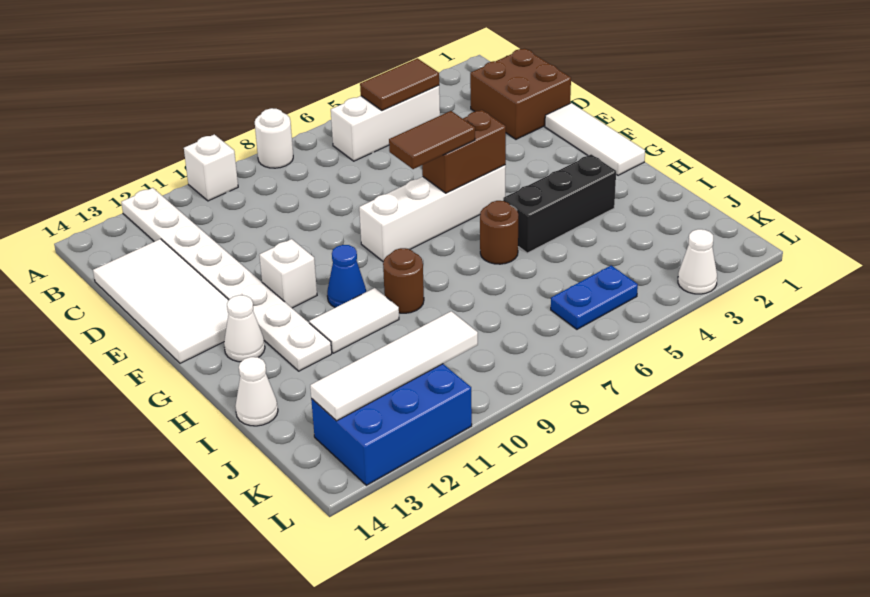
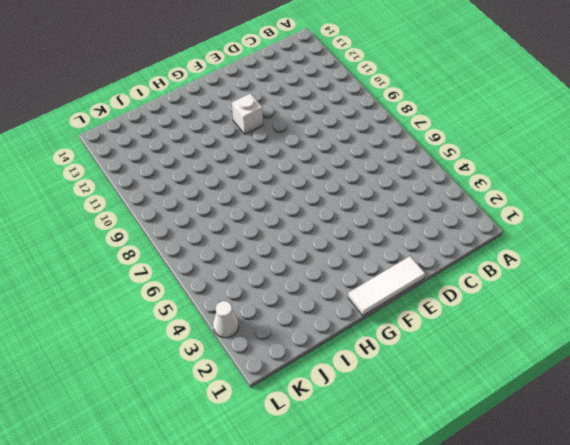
none -> white 1x1 round brick [255,108,293,168]
none -> white 1x1 brick [184,134,238,201]
none -> white 1x8 plate [121,188,332,371]

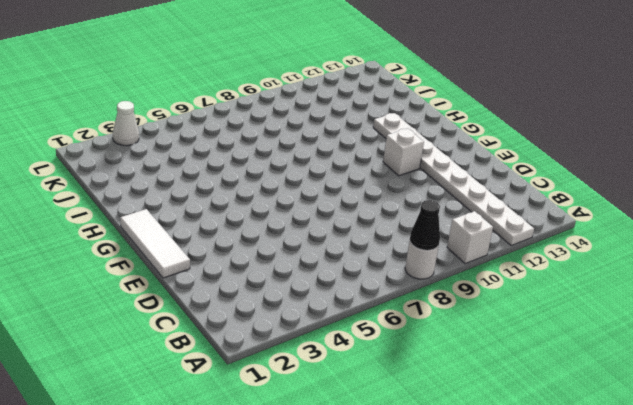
black 1x1 cone [410,200,440,250] -> none
none -> white 1x3 brick [331,85,440,161]
none -> brown 2x2 brick [470,48,571,139]
none -> white 2x4 tile [93,239,229,363]

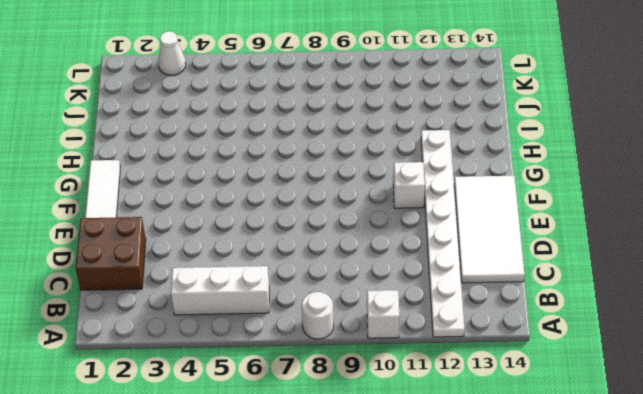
none -> white 1x4 brick [359,165,506,262]
none -> blue 1x1 cone [327,245,366,308]
none -> white 1x1 cone [224,295,265,362]

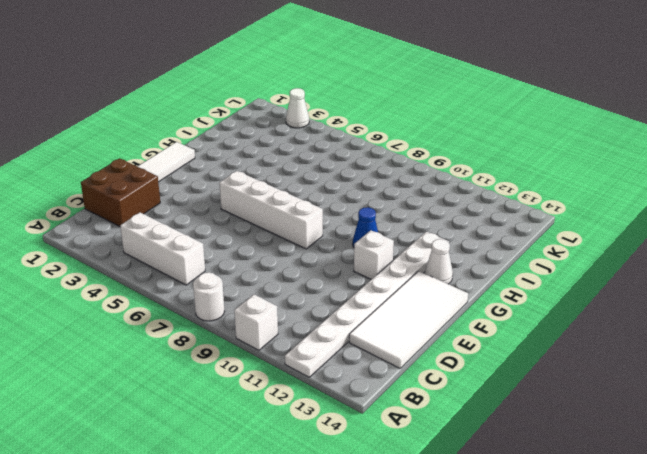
none -> black 1x3 brick [503,154,616,253]
none -> brown 1x1 round brick [480,201,518,264]
none -> brown 1x1 round brick [383,248,424,313]

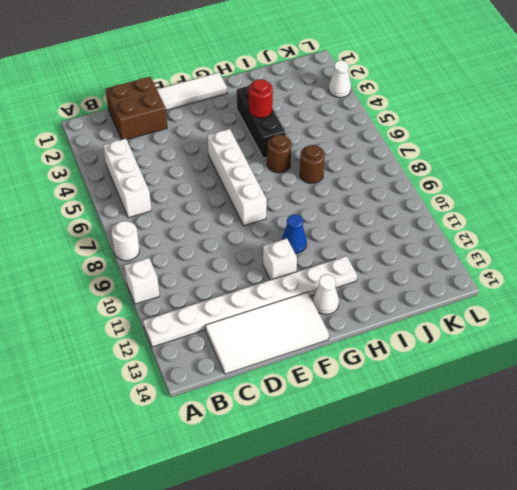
red 1x1 round brick [249,79,273,118] -> none
brown 1x1 round brick [300,145,325,183] -> brown 1x1 round brick moved to [383,248,424,313]
none -> white 1x2 tile [309,288,399,353]
none -> white 1x1 cone [235,357,278,426]
none -> blue 1x2 plate [551,265,638,329]

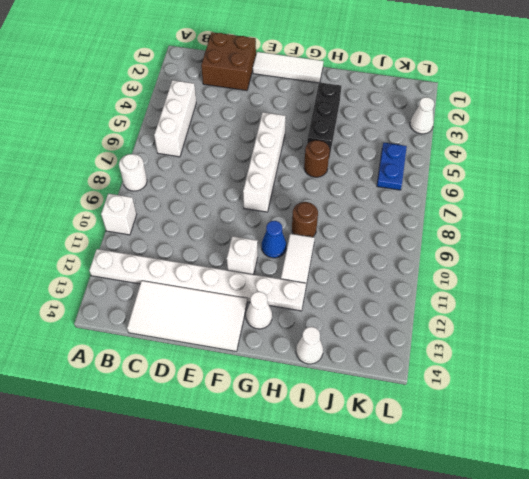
none -> blue 2x3 brick [311,364,472,485]
none -> brown 1x2 tile [360,58,439,110]
none -> brown 1x2 brick [422,110,506,193]

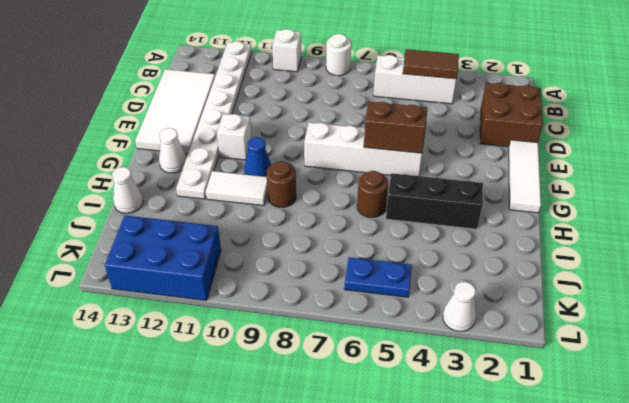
none -> white 1x4 tile [310,311,478,421]
none -> brown 1x2 tile [389,111,475,169]

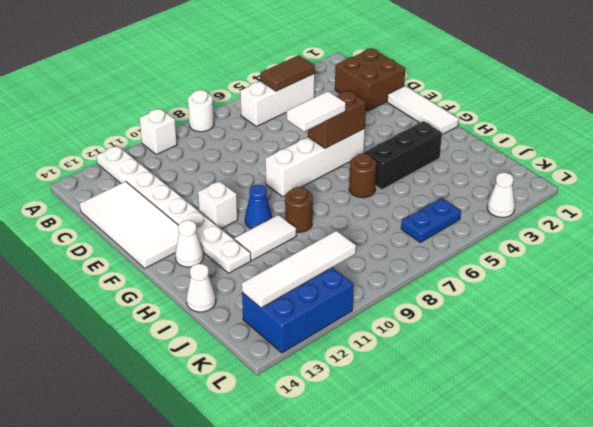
white 1x2 tile [287,91,346,132] -> brown 1x2 tile [389,111,475,169]

